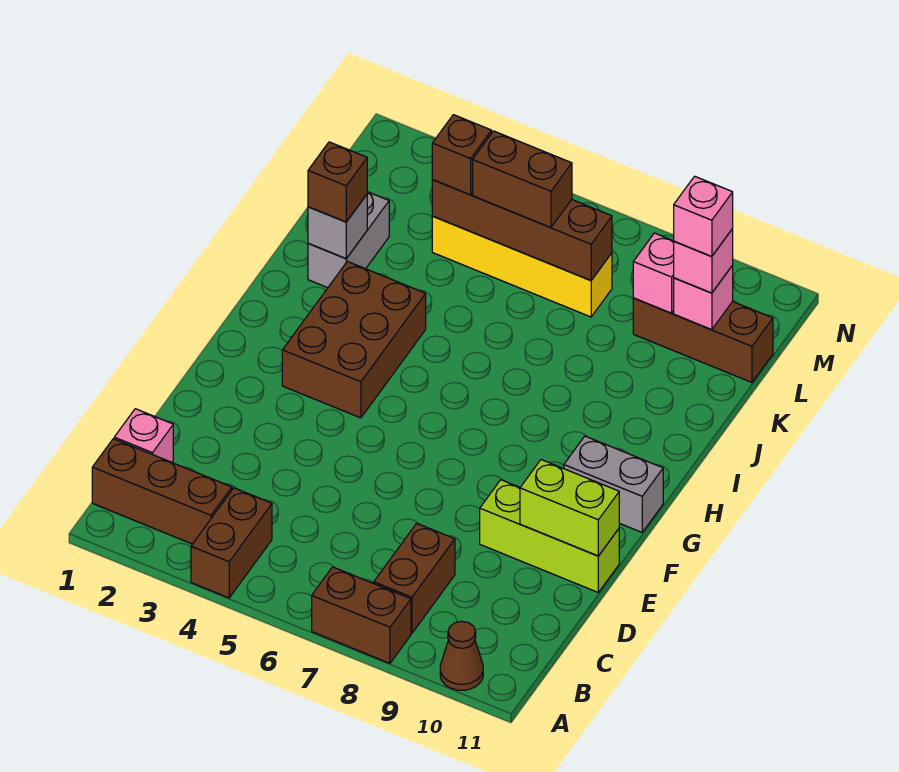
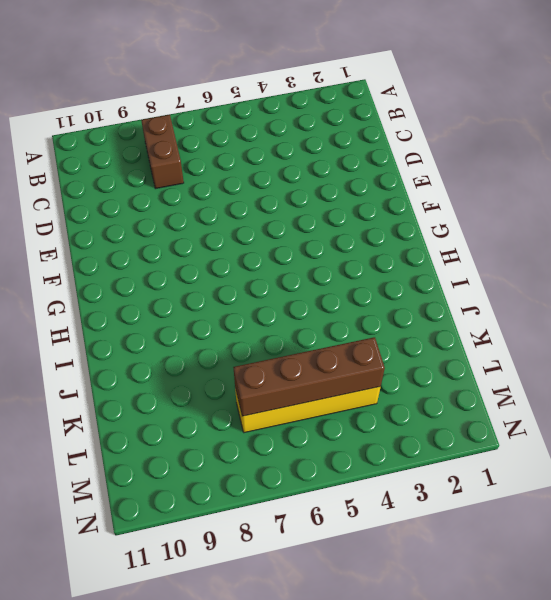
none -> brown 1x2 brick [191,488,272,598]
none -> brown 1x2 brick [312,567,411,663]
none -> brown 1x1 cone [440,621,483,690]

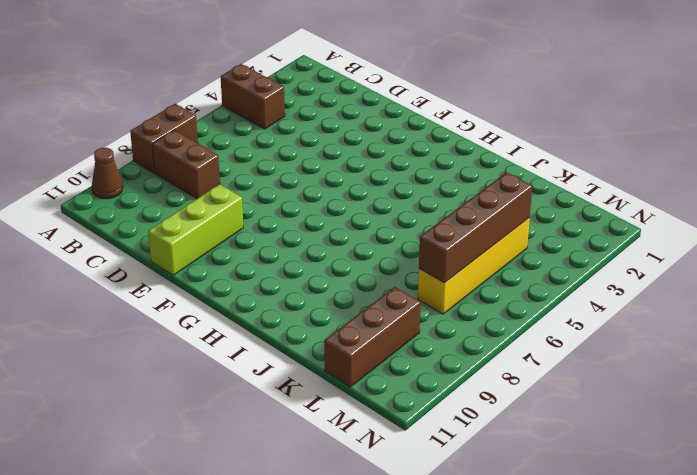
none -> brown 1x3 brick [92,439,232,544]
none -> pink 1x1 brick [114,409,173,462]
none -> brown 2x3 brick [282,261,426,418]

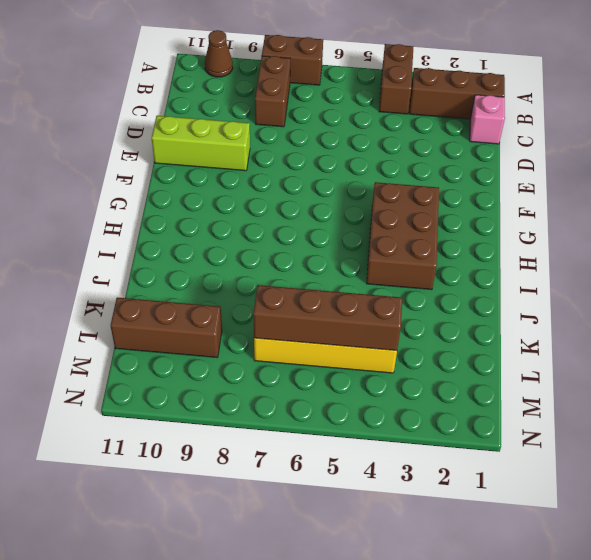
none -> grey 1x2 brick [564,436,663,532]
none -> grey 1x2 brick [308,192,389,288]
none -> lime 1x2 brick [520,460,619,556]

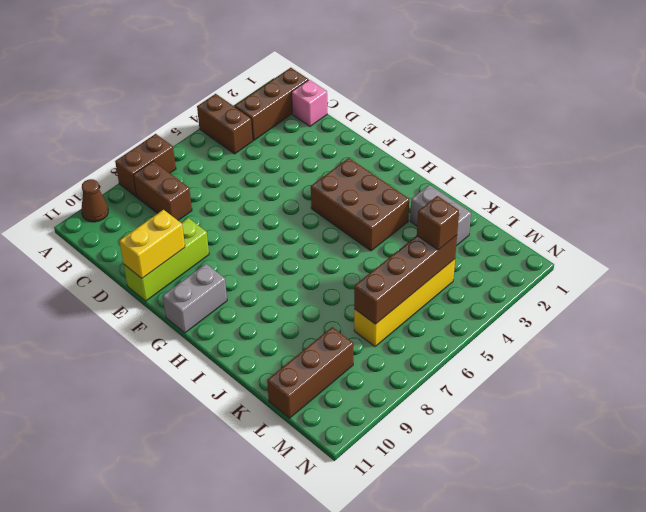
yellow 1x2 brick [119,210,185,278] -> lime 1x2 brick [520,460,619,556]
none -> grey 1x1 brick [308,195,367,259]
none -> pink 1x1 brick [633,233,674,313]
none -> pink 1x1 brick [674,265,733,330]

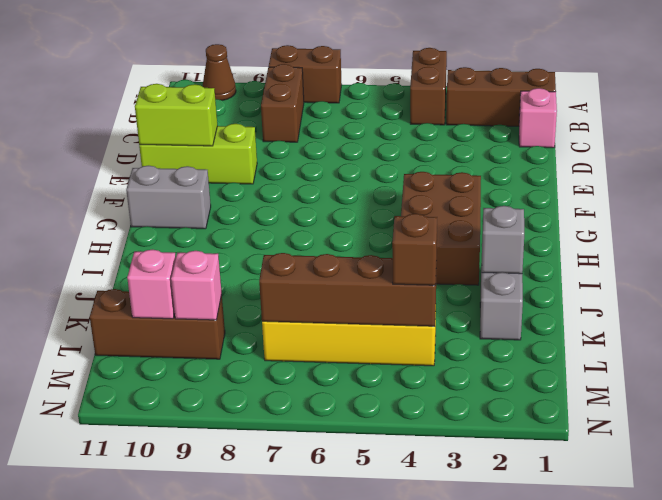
none -> brown 1x1 brick [308,142,367,222]
none -> brown 1x2 brick [473,131,572,228]
none -> pink 1x1 brick [674,229,733,293]

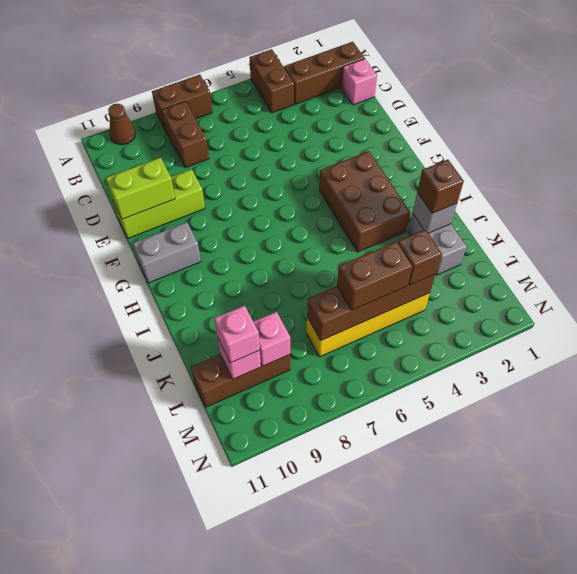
none -> pink 1x1 brick [674,176,733,257]

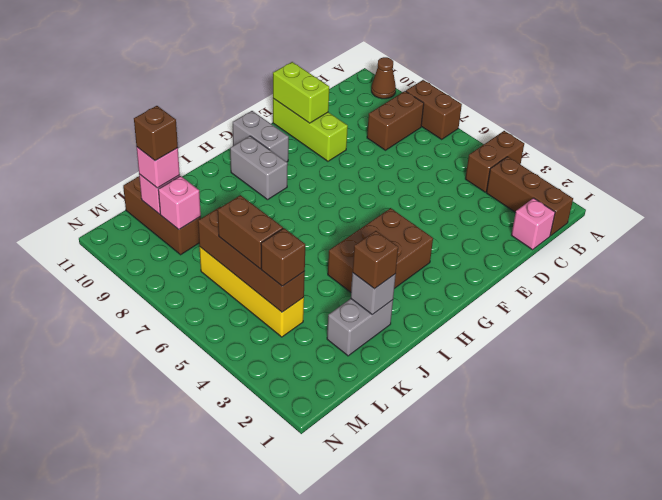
grey 1x2 brick [230,136,288,200] -> none
brown 1x1 brick [134,106,178,161] -> pink 1x1 brick [674,176,733,257]

